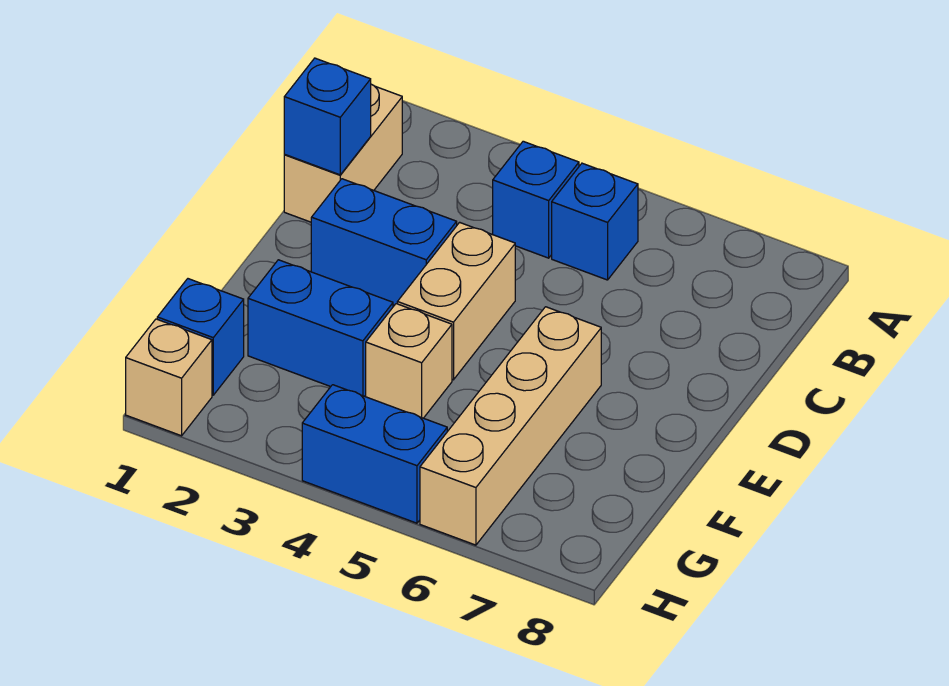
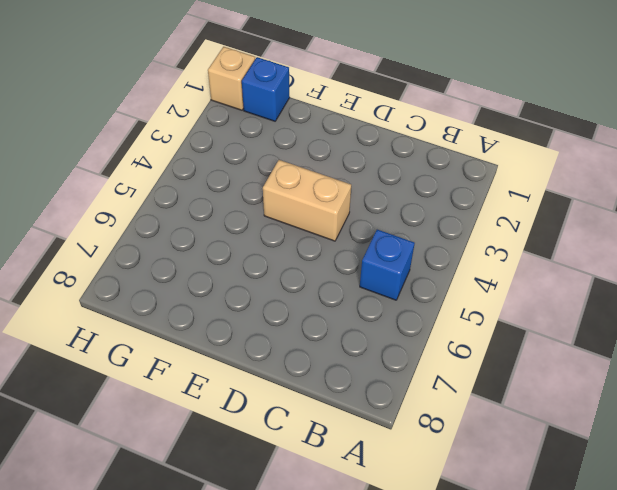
none -> tan 1x2 brick [284,84,402,222]
none -> blue 1x1 brick [493,141,579,258]
none -> blue 1x2 brick [311,179,457,305]

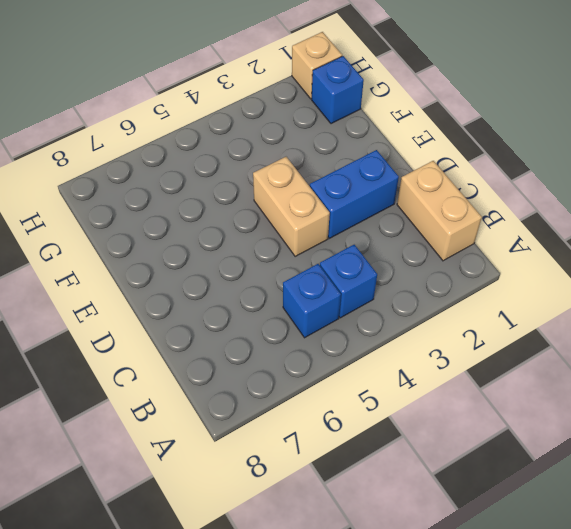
none -> tan 1x4 brick [420,307,601,545]
none -> blue 1x2 brick [248,260,393,396]
none -> tan 1x1 brick [366,304,452,418]

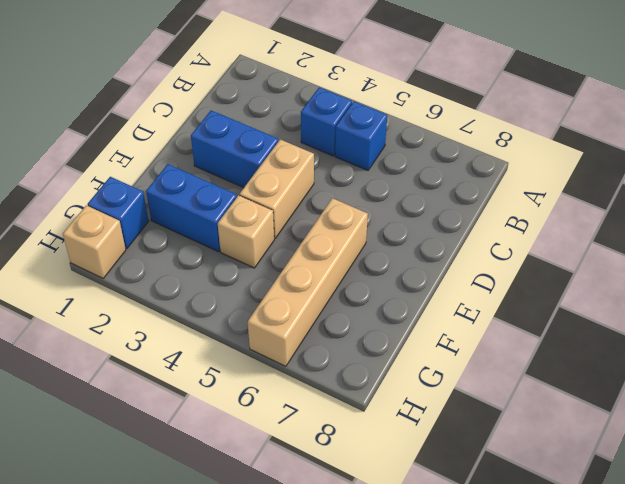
none -> tan 1x2 brick [284,84,402,222]
none -> blue 1x2 brick [302,385,447,523]
none -> blue 1x1 brick [284,58,371,175]

